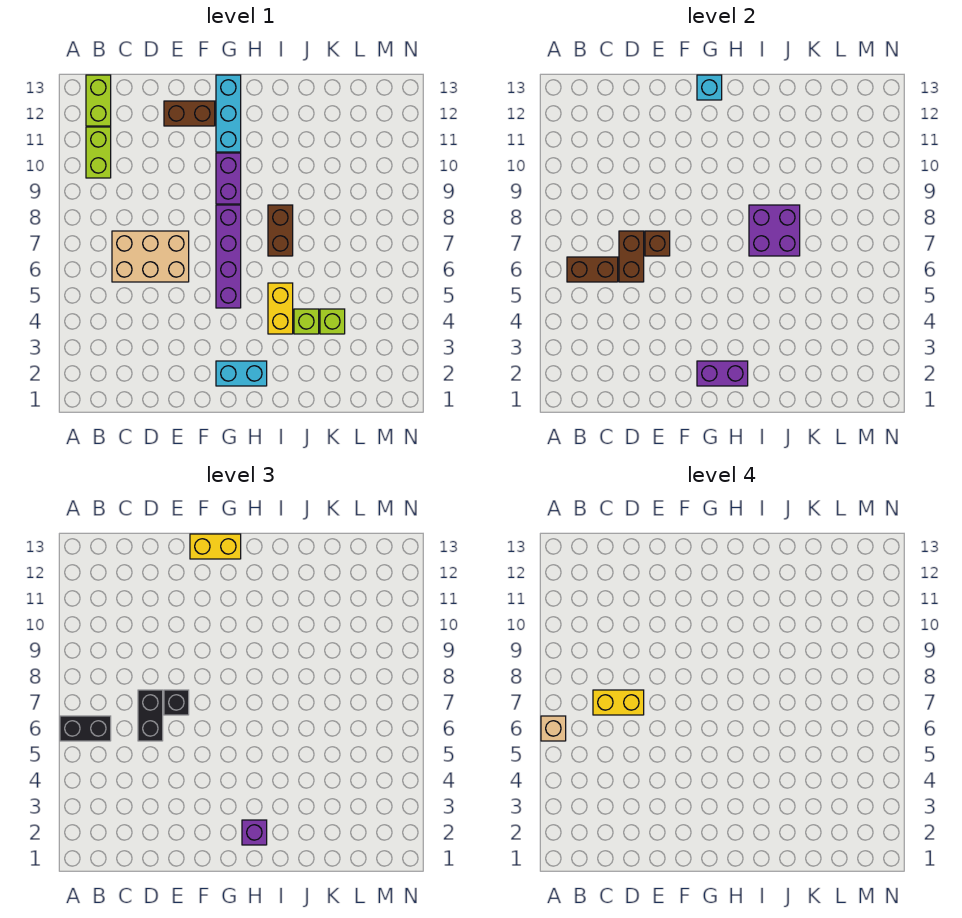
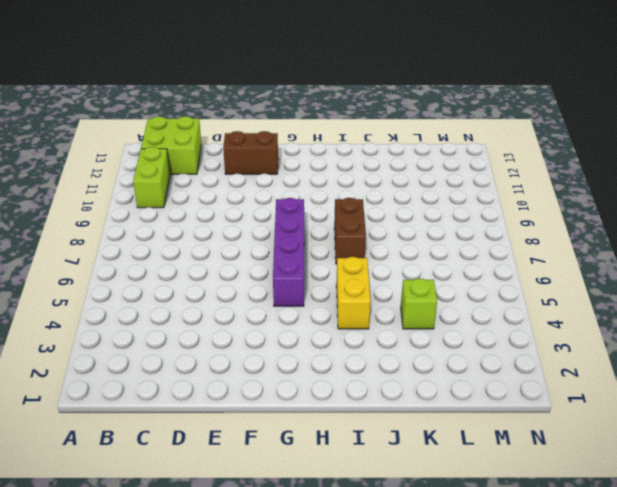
lime 2x2 brick [141,116,202,174] -> lime 1x2 brick [86,75,111,126]
none -> tan 2x3 brick [112,231,189,282]
none -> cyan 1x2 brick [216,361,267,386]
none -> purple 1x2 brick [216,153,241,204]

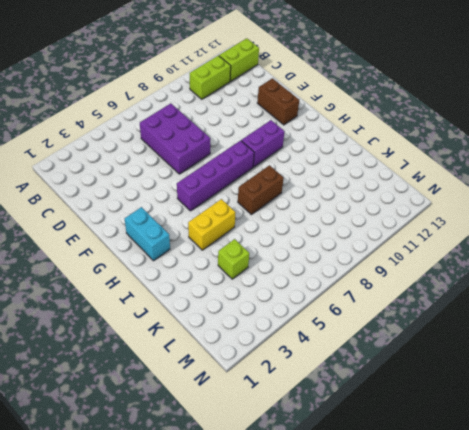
purple 2x3 brick [140,103,210,174] -> tan 2x3 brick [112,231,189,282]
none -> cyan 1x3 brick [216,75,241,152]
none -> lime 1x1 brick [294,309,319,334]
none -> brown 1x2 brick [567,257,618,282]

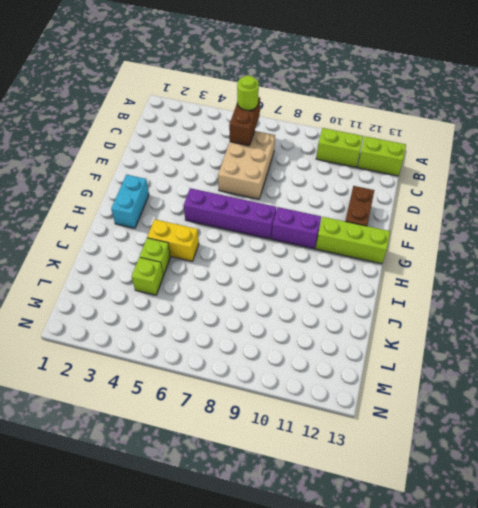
lime 1x1 round brick [237,76,259,110] -> black 1x2 brick [60,716,111,741]
lime 1x3 brick [316,217,390,264] -> cyan 1x3 brick [216,75,241,152]
none -> brown 1x2 brick [268,205,293,256]
none -> brown 1x2 brick [619,231,644,282]
none -> brown 1x1 brick [645,231,670,256]

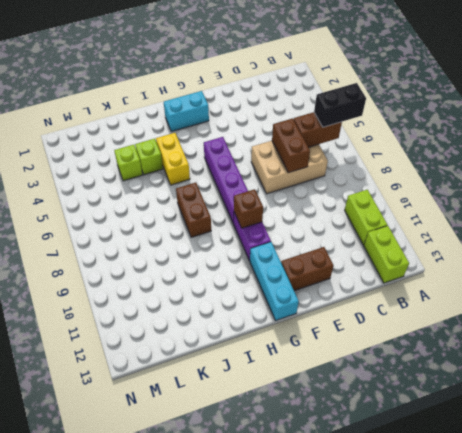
brown 1x1 brick [234,189,263,228] -> brown 1x1 brick moved to [645,231,670,256]
none -> purple 1x2 brick [697,361,748,386]
none -> cyan 1x1 brick [697,75,722,100]
none -> purple 2x2 brick [749,205,800,256]

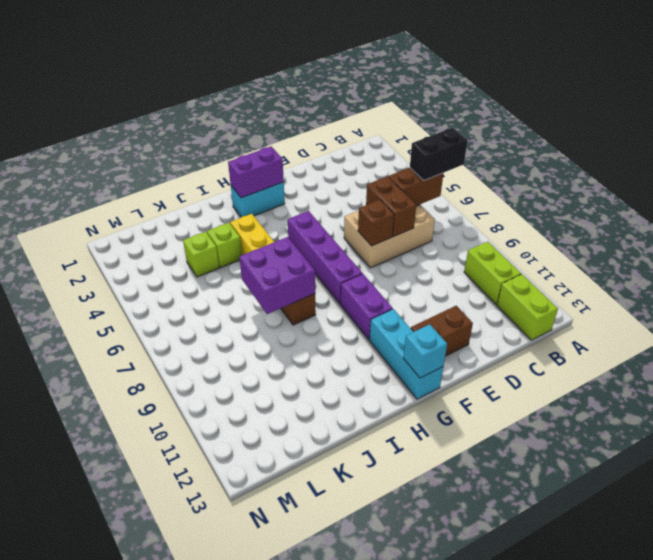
none -> black 1x2 brick [138,690,163,741]
none -> black 1x1 brick [164,690,189,715]
none -> yellow 1x2 brick [190,534,241,559]

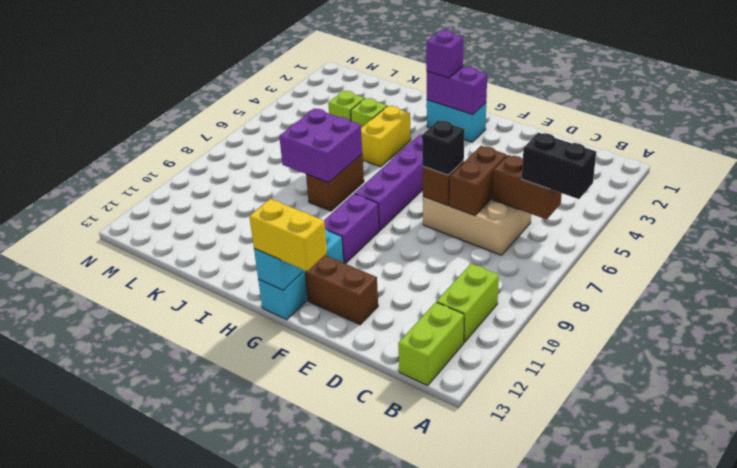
none -> black 1x2 brick [138,690,163,741]
none -> tan 1x1 brick [541,716,566,741]
none -> yellow 1x2 brick [593,690,644,715]

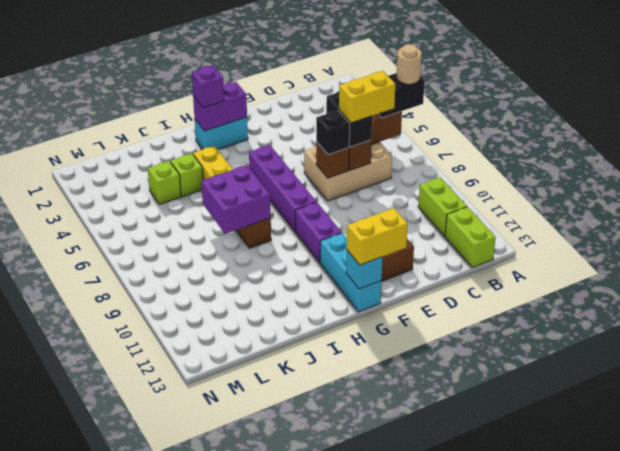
tan 1x1 round brick [397,44,422,84] -> tan 1x1 brick [541,716,566,741]

